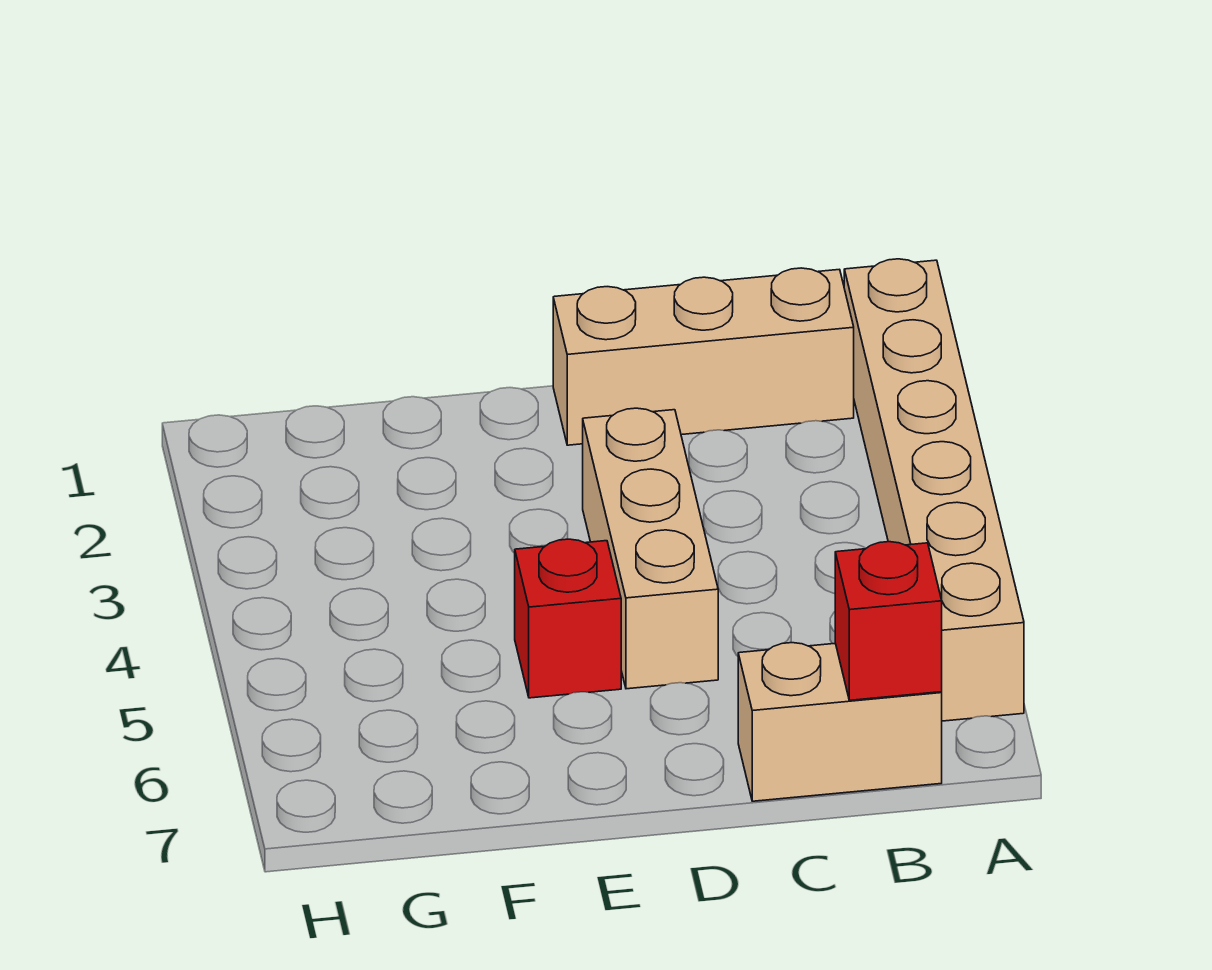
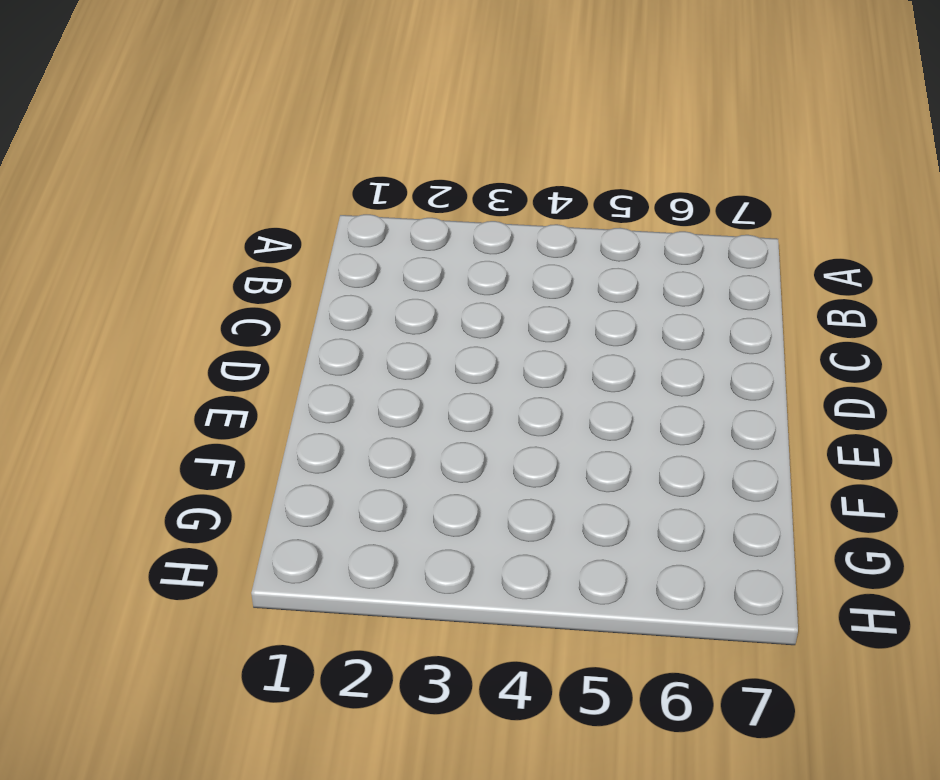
none -> tan 1x6 brick [844,259,1024,721]
none -> tan 1x3 brick [553,268,854,445]

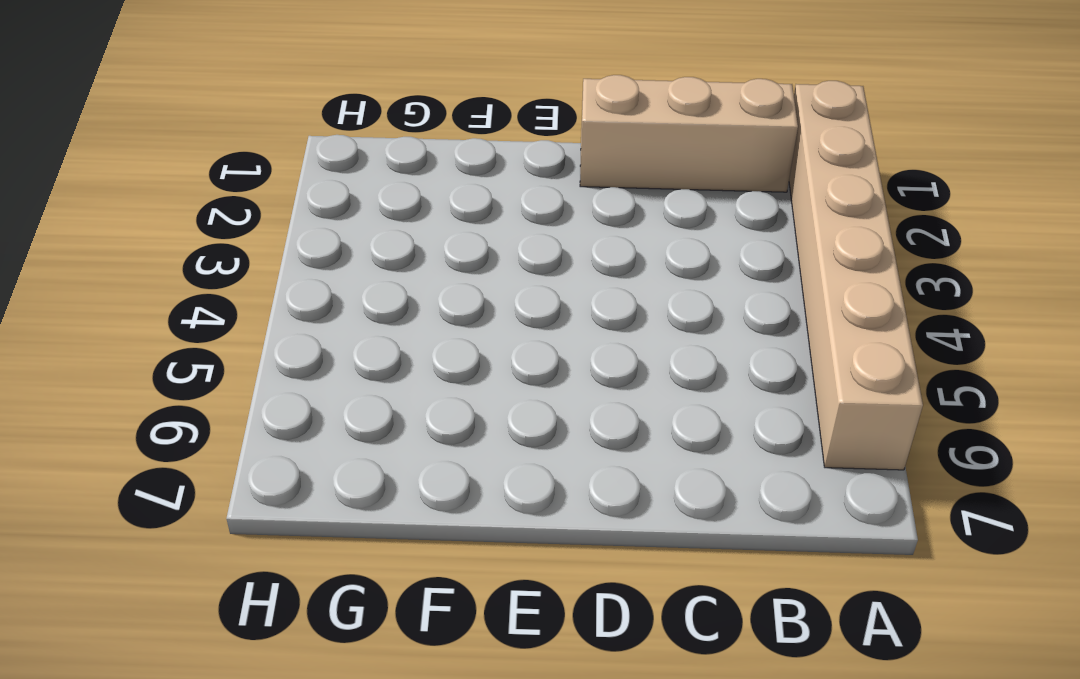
none -> tan 1x2 brick [738,643,942,801]
none -> tan 1x3 brick [583,408,718,689]

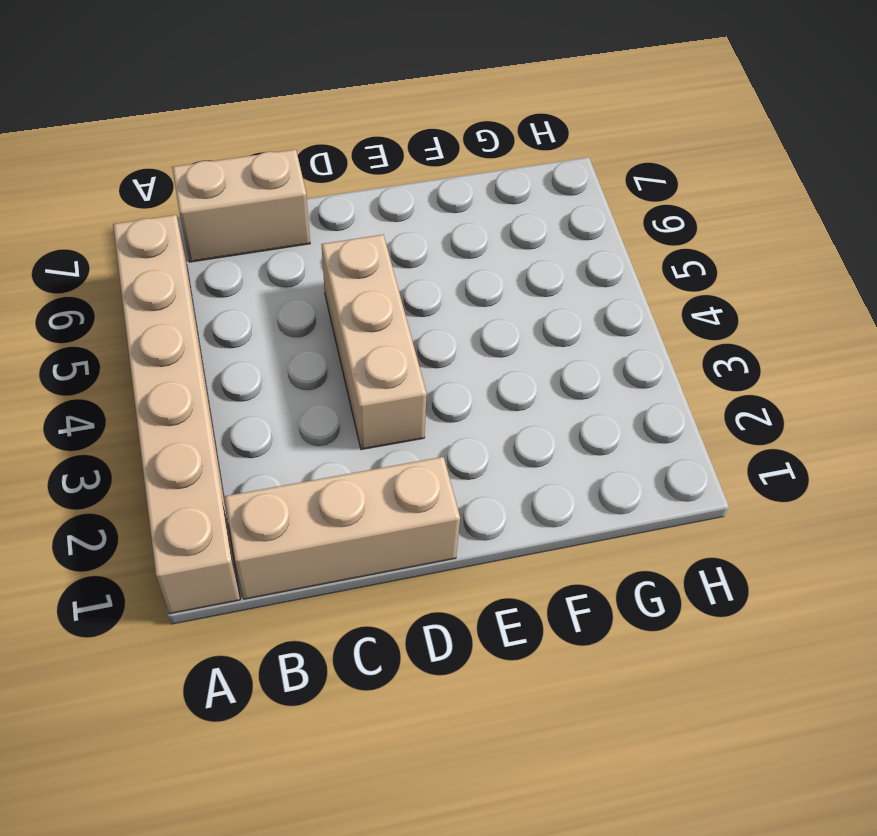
none -> red 1x1 brick [515,539,621,698]
none -> red 1x1 brick [835,542,942,700]

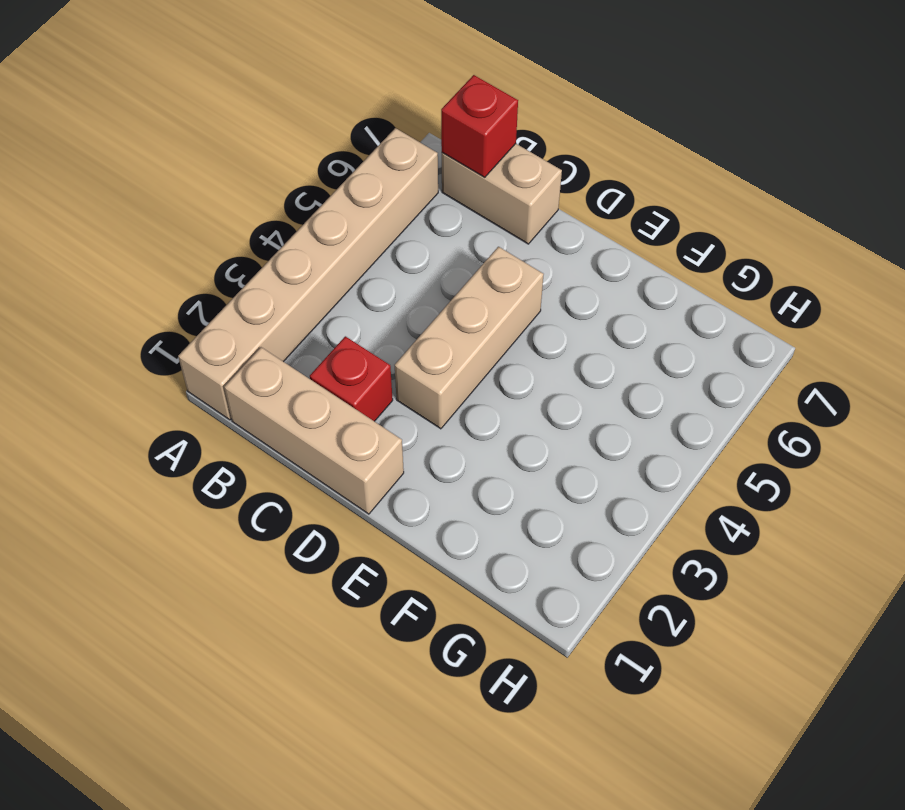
red 1x1 brick [310,336,393,421] -> red 1x1 brick moved to [515,539,621,698]

